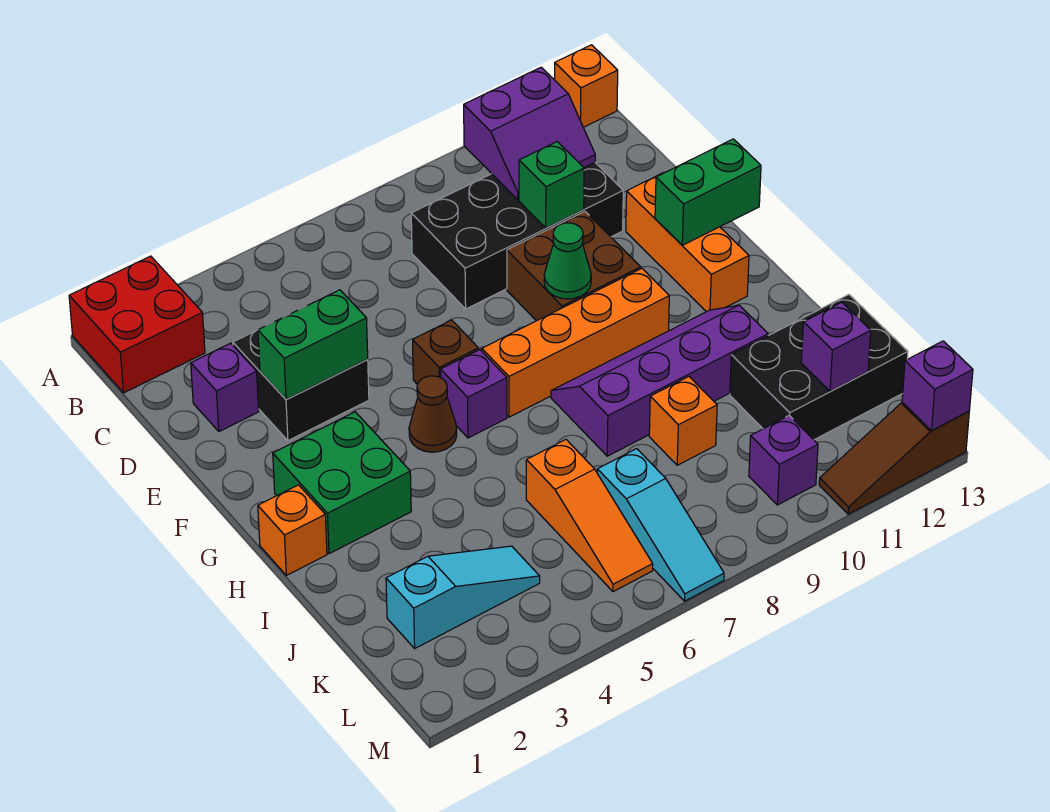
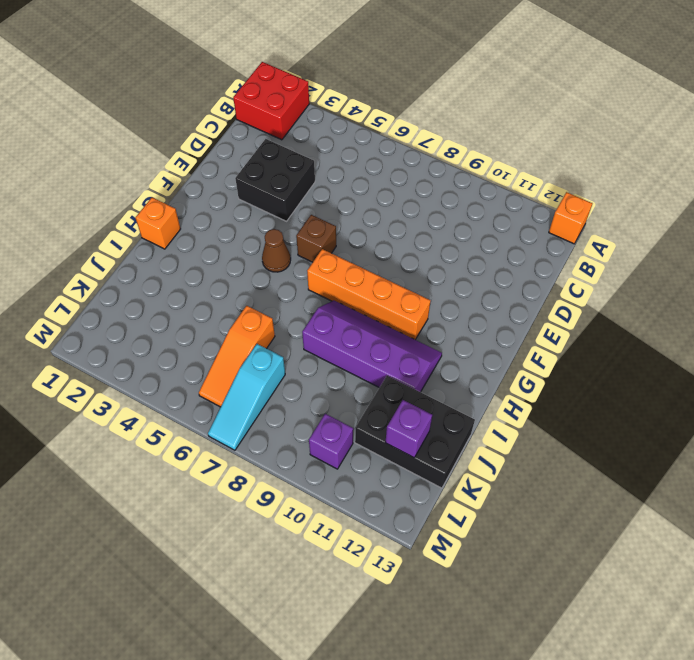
none -> black 2x4 brick [411,163,623,309]
none -> purple 1x1 brick [191,343,259,431]
none -> brown 2x2 brick [507,212,641,321]

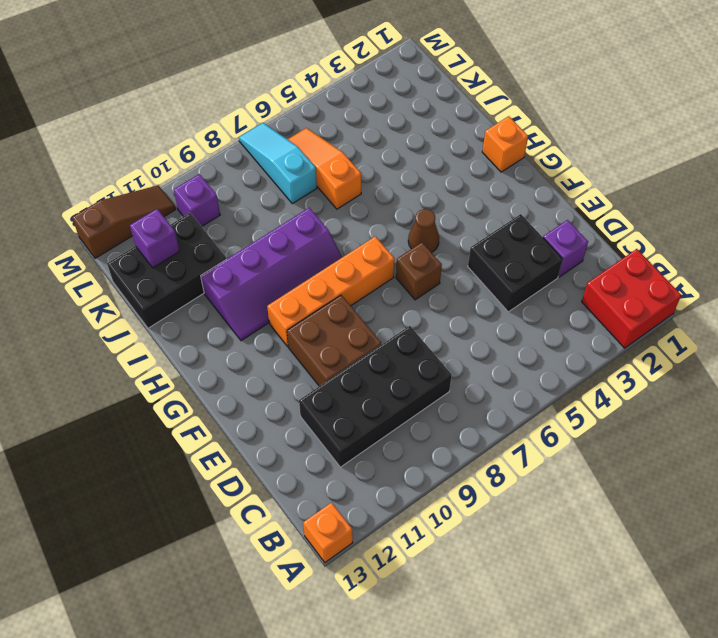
none -> orange 1x3 brick [626,173,749,312]
none -> green 2x2 brick [273,412,411,554]
none -> purple 1x1 brick [441,350,507,438]

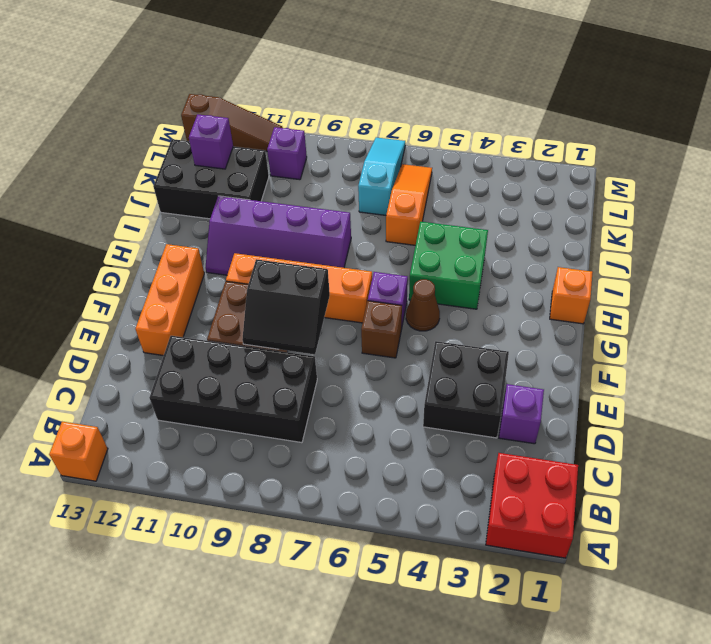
black 2x2 slope [242,259,330,355] -> green 1x1 cone [544,223,591,299]
green 2x2 brick [409,222,488,309] -> green 2x2 brick moved to [273,412,411,554]
none -> orange 1x1 brick [649,377,717,465]
none -> cyan 1x3 slope [386,546,540,648]
none -> purple 2x2 slope [464,67,595,200]

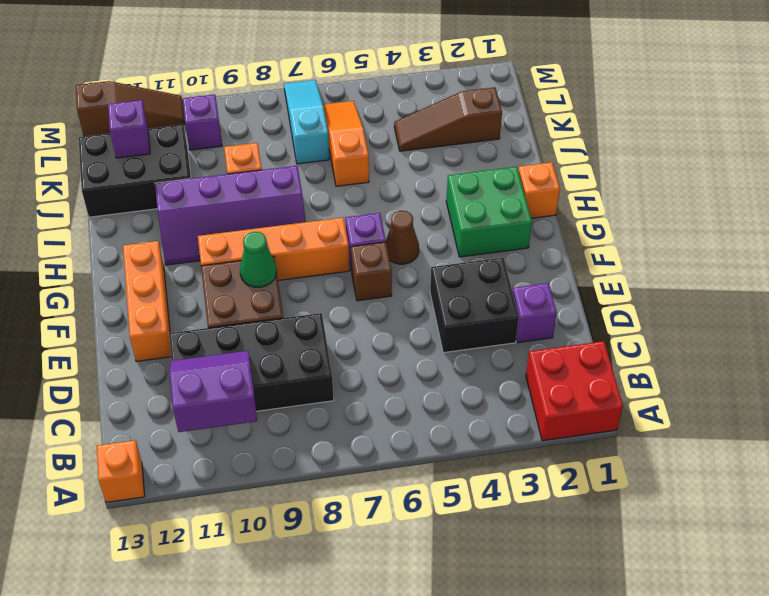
brown 1x3 slope [394,87,502,151] -> cyan 1x3 slope [386,546,540,648]
none -> green 1x1 brick [519,142,584,228]
none -> green 1x2 brick [258,290,368,400]
none -> green 1x2 brick [655,139,761,245]

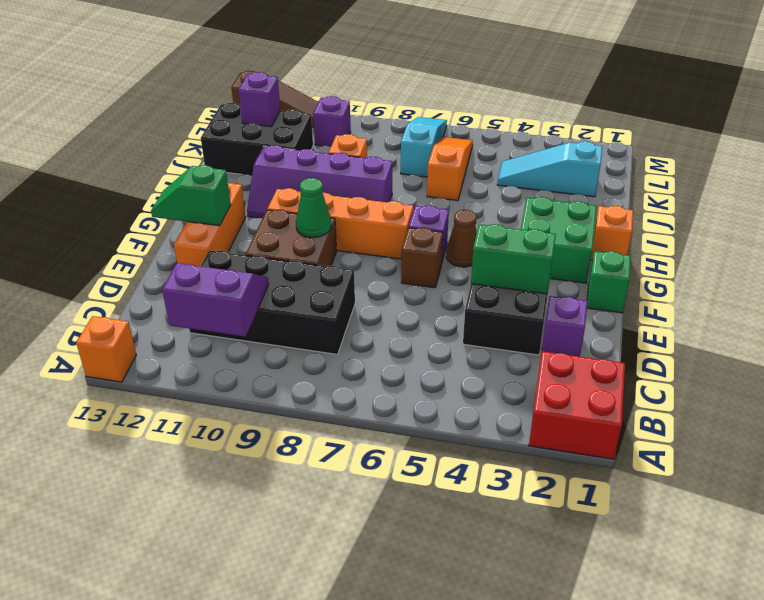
green 1x1 brick [587,251,631,313] -> green 1x1 brick moved to [519,142,584,228]
green 1x2 slope [151,165,231,226] -> green 1x2 brick [655,139,761,245]
none -> purple 1x1 brick [902,341,973,431]

